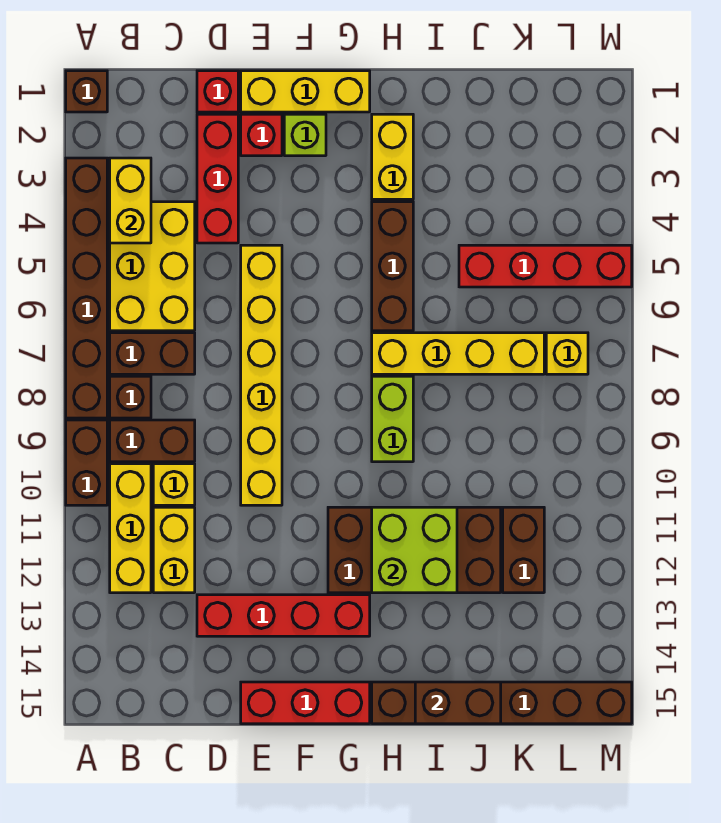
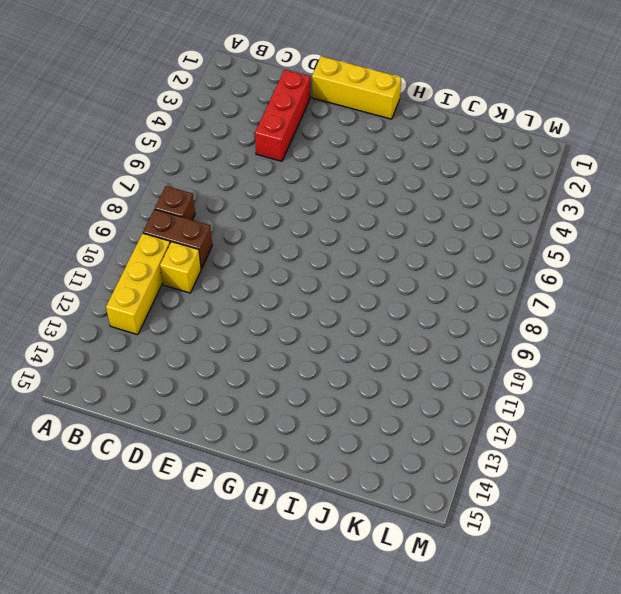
none -> brown 1x1 brick [66,71,107,112]
none -> brown 1x6 brick [66,158,107,418]
none -> brown 1x2 brick [66,420,107,505]
none -> yellow 2x3 brick [110,202,195,331]

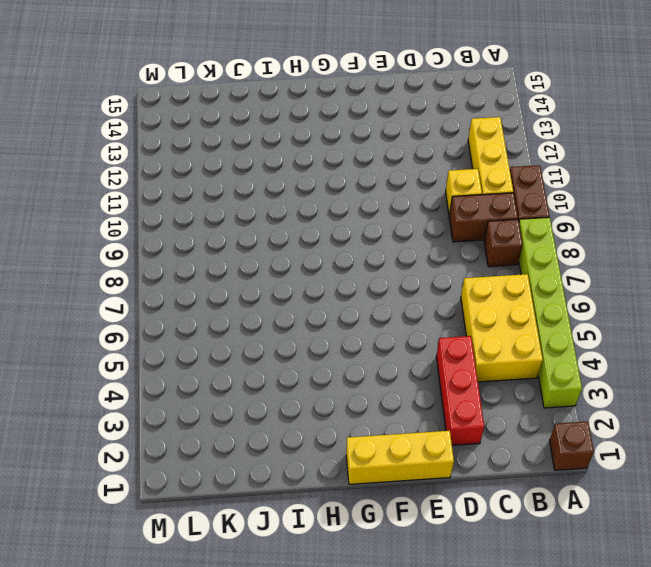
lime 1x6 brick [519,217,582,408] -> brown 1x6 brick [66,158,107,418]
none -> brown 1x2 brick [110,333,195,374]
none -> yellow 1x2 brick [153,507,195,593]
none -> red 1x1 brick [197,71,238,112]
none -> red 1x4 brick [197,595,370,636]

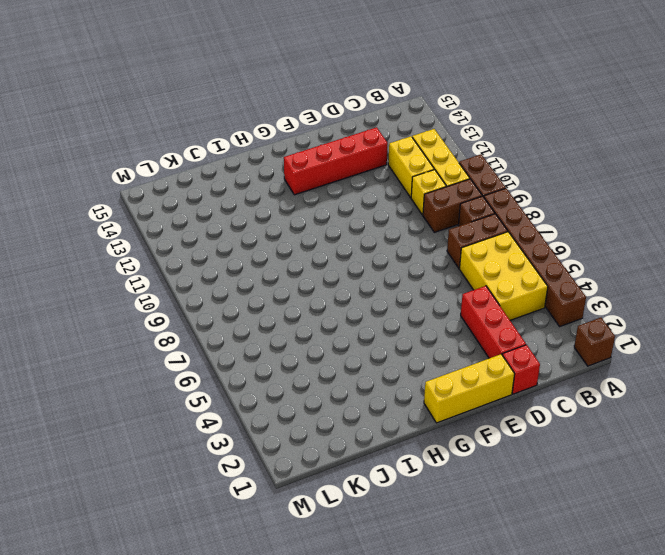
none -> red 1x1 brick [241,114,282,156]
none -> yellow 1x6 brick [241,245,282,505]
none -> red 1x3 brick [241,682,370,724]
none -> lime 1x1 brick [284,114,326,156]

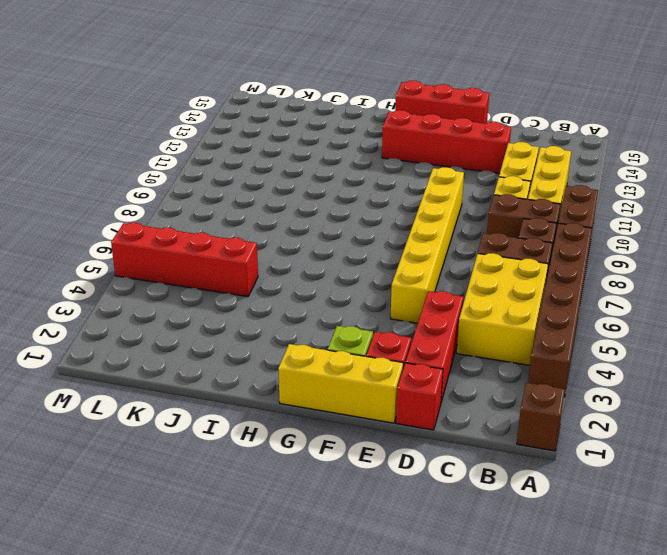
none -> brown 2x4 brick [328,507,501,593]
none -> yellow 1x2 brick [372,114,413,199]
none -> brown 1x3 brick [372,202,413,331]
none -> yellow 1x4 brick [372,333,544,374]

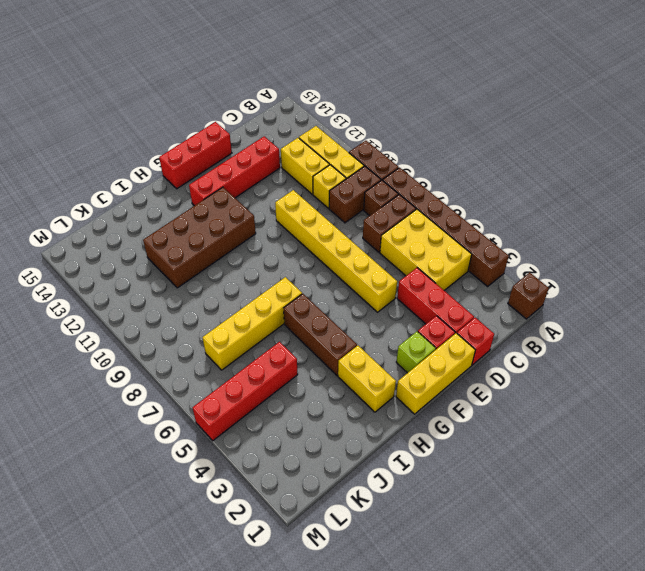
none -> lime 1x2 brick [372,376,413,462]
none -> brown 1x6 brick [372,682,632,724]
none -> brown 1x2 brick [503,507,544,593]
none -> yellow 1x1 brick [546,333,588,374]

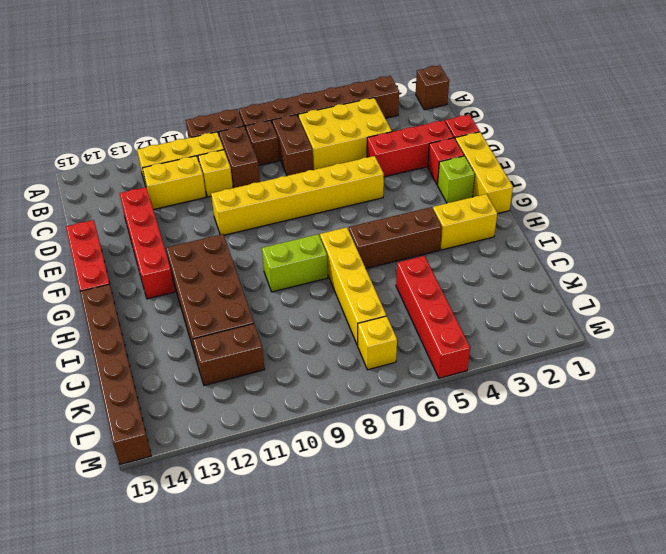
none -> yellow 1x2 brick [110,158,151,243]
none -> lime 2x2 brick [372,507,457,593]
none -> brown 1x2 brick [415,682,501,724]

